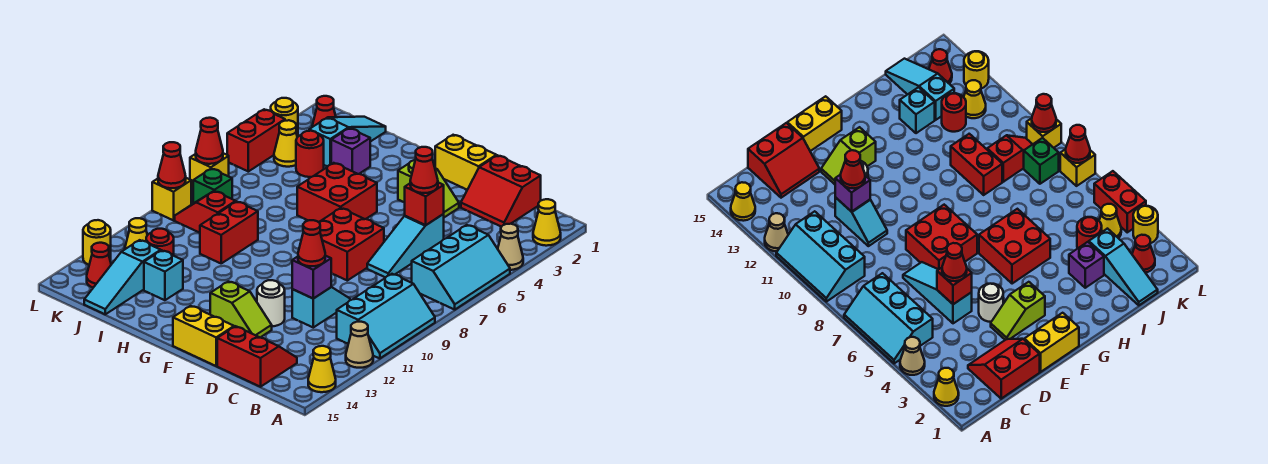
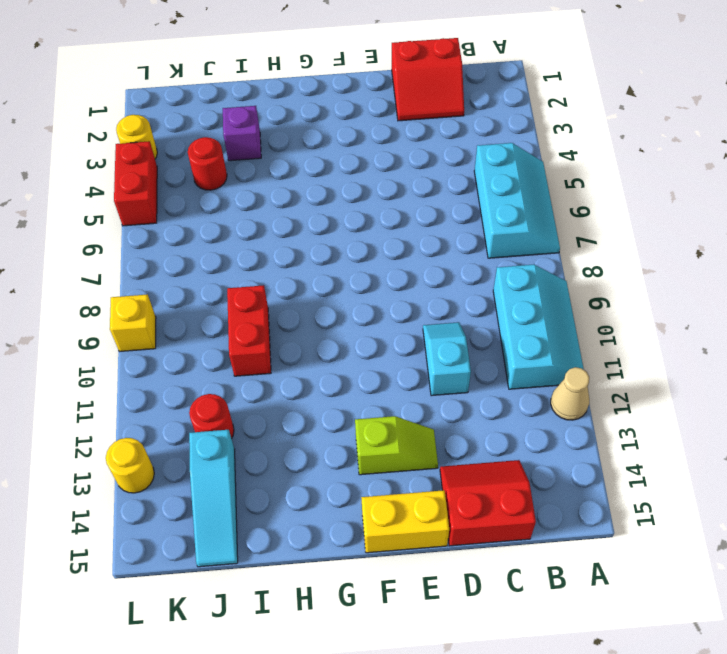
none -> yellow 1x1 cone [533,199,561,246]
none -> tan 1x1 cone [498,224,523,270]
none -> yellow 1x1 cone [308,346,336,392]
none -> cyan 1x3 slope [367,214,444,278]

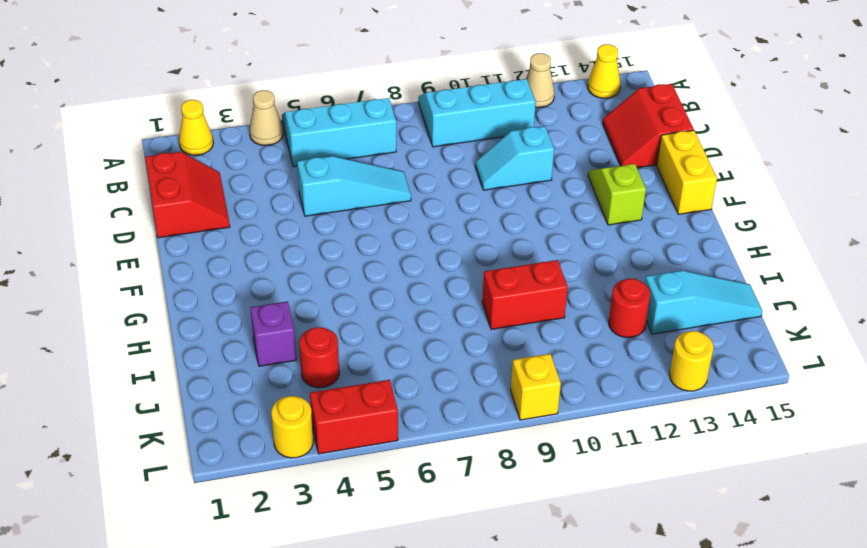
none -> yellow 1x2 brick [435,135,496,190]
none -> lime 1x2 slope [398,159,459,217]
none -> white 1x1 round brick [979,284,1003,322]
none -> red 2x2 brick [319,208,384,280]

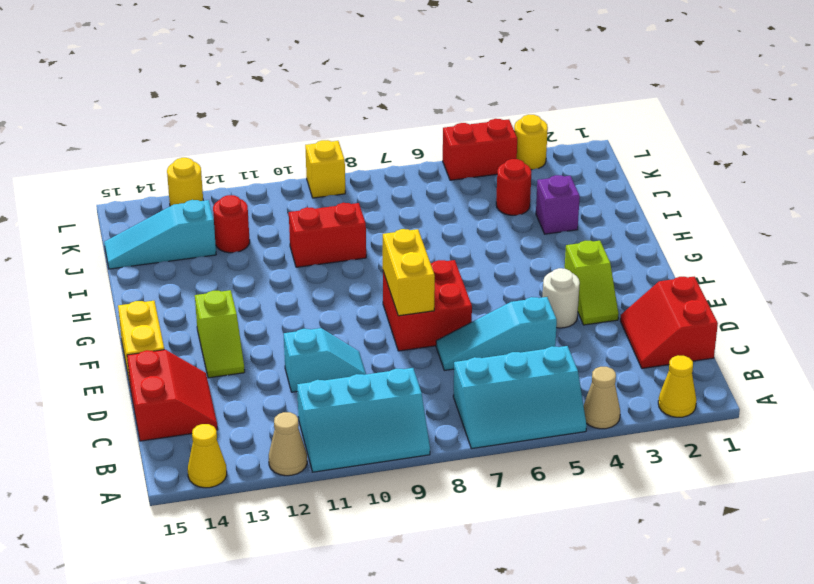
yellow 1x2 brick [383,229,435,316] -> yellow 1x2 brick moved to [435,135,496,190]
none -> white 1x1 round brick [257,280,285,326]
none -> red 2x2 brick [297,163,377,222]
none -> cyan 1x1 brick [144,250,183,300]
none -> cyan 1x3 slope [309,117,386,167]

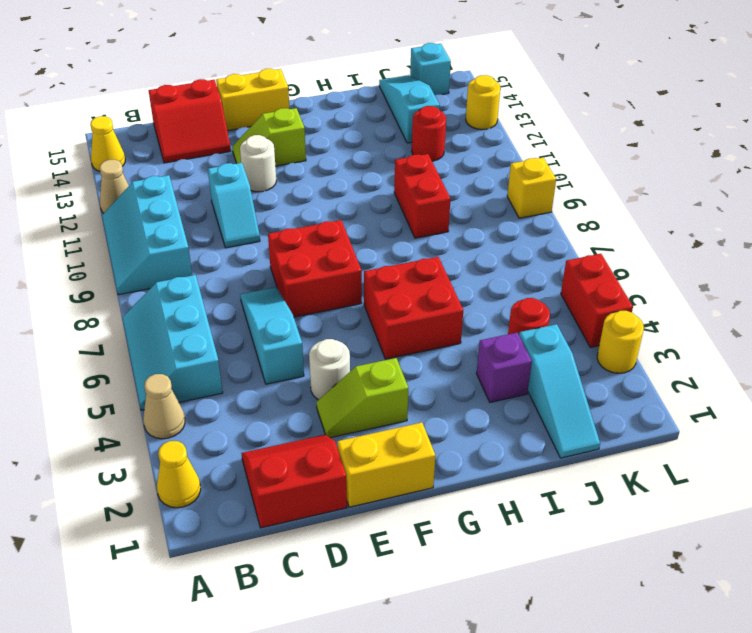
cyan 1x1 brick [410,43,451,95] -> cyan 1x1 brick moved to [144,250,183,300]
none -> red 1x2 slope [175,191,236,233]
none -> red 1x1 cone [312,96,336,127]
none -> yellow 1x1 cone [274,120,297,167]
none -> green 1x1 brick [193,169,232,203]

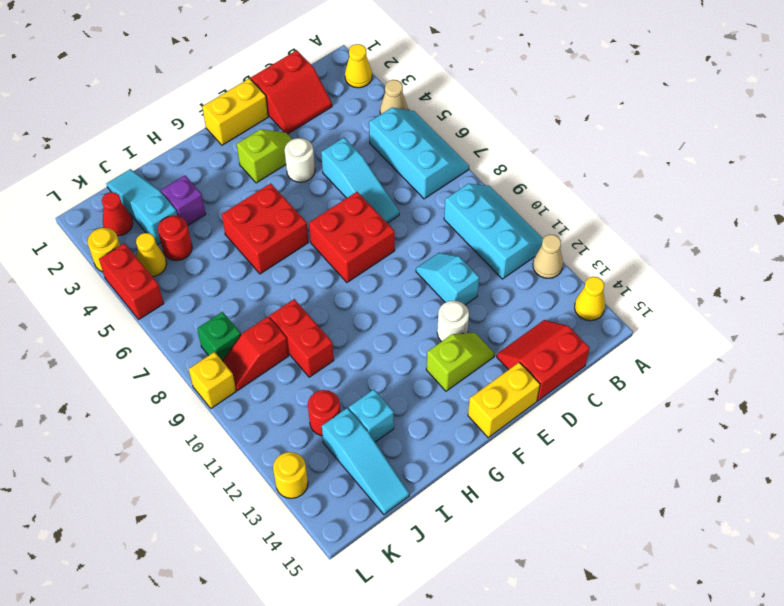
none -> yellow 1x1 cone [125,218,147,249]
none -> red 1x1 cone [87,243,111,288]
none -> yellow 1x1 brick [190,153,229,188]
none -> red 1x1 brick [405,183,444,225]

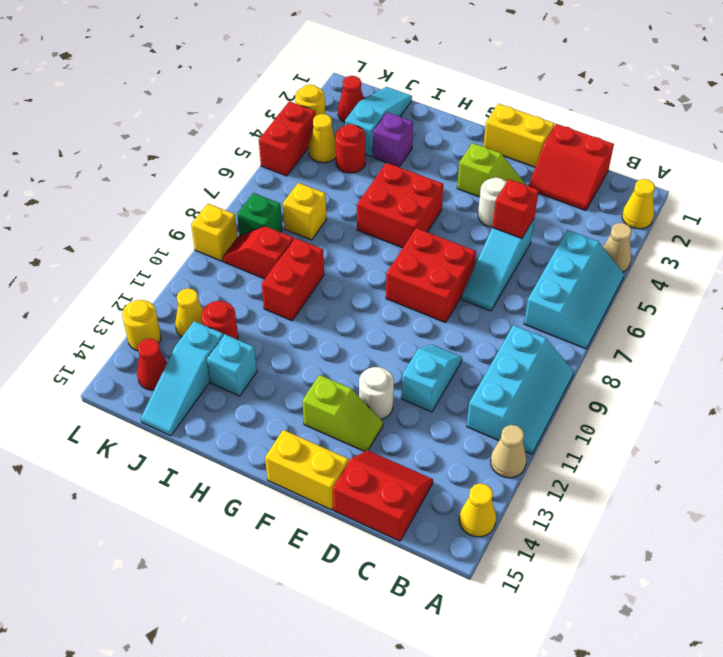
yellow 1x1 brick [283,183,326,240] -> yellow 1x1 brick moved to [190,153,229,188]
none -> purple 1x1 brick [292,256,331,299]
none -> red 1x1 cone [196,118,223,164]
none -> red 1x1 cone [158,142,186,188]
none -> red 1x1 cone [410,147,438,193]

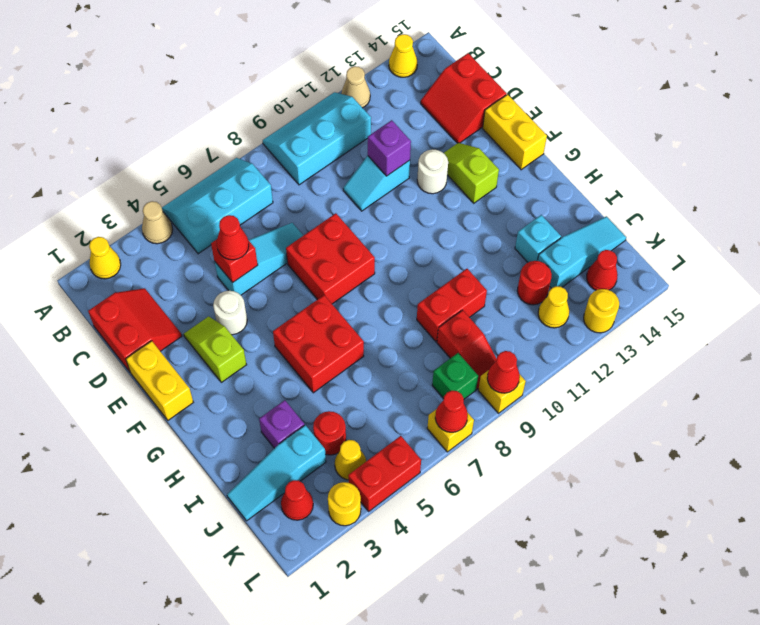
none -> red 1x1 cone [298,220,325,266]

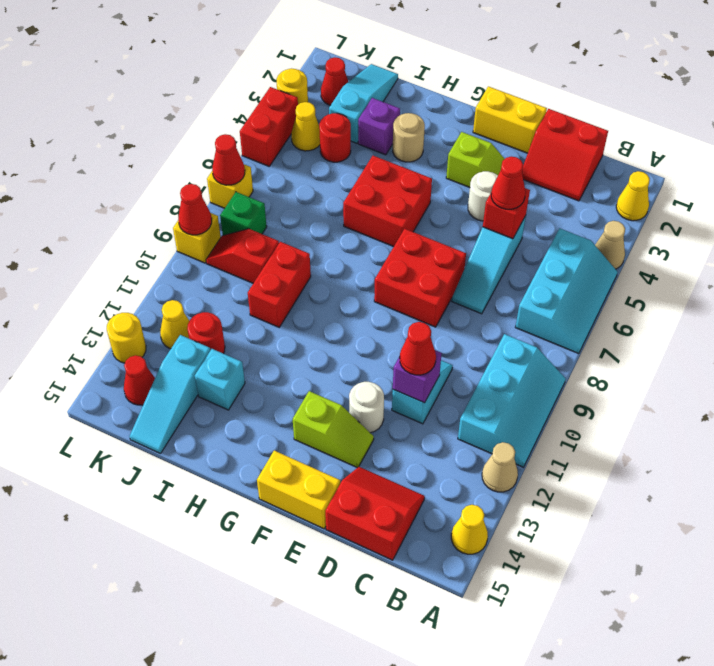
tan 1x1 round brick [393,113,425,162] -> none

